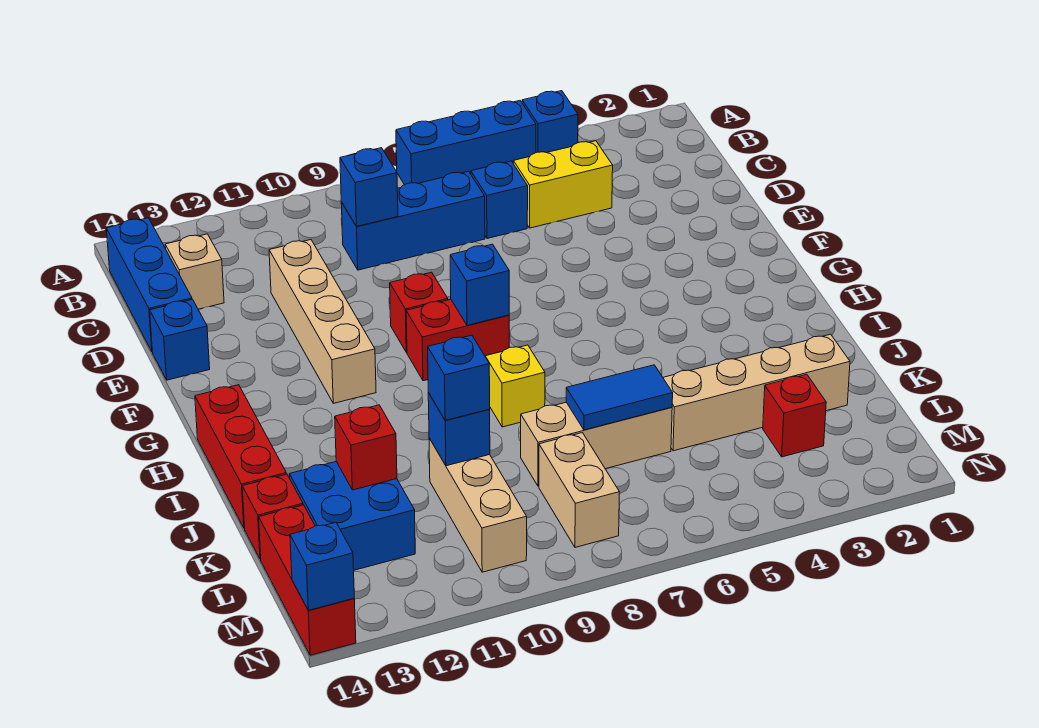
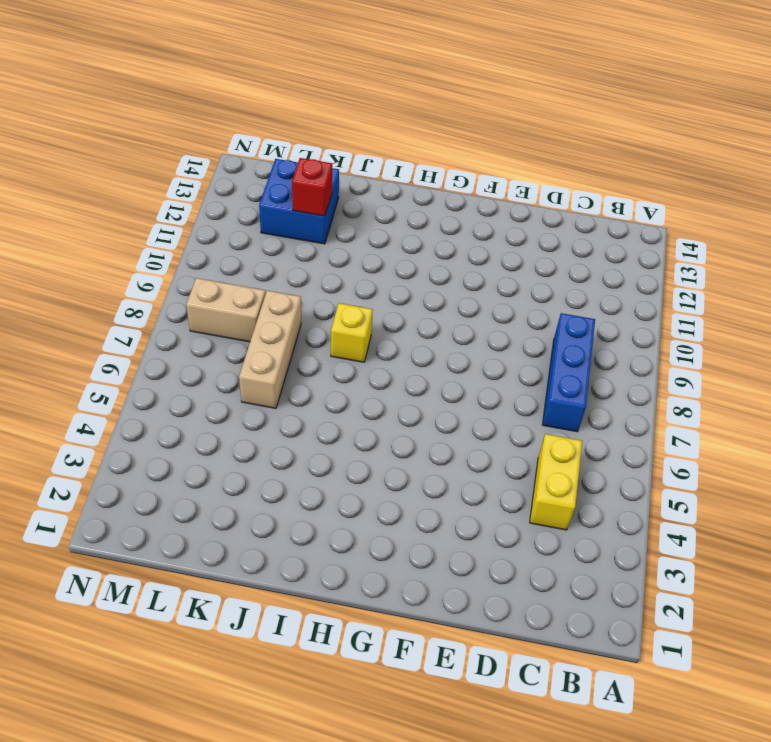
none -> blue 1x1 brick [522,91,578,153]
none -> blue 1x3 brick [396,101,536,185]
none -> blue 1x3 brick [106,218,192,351]

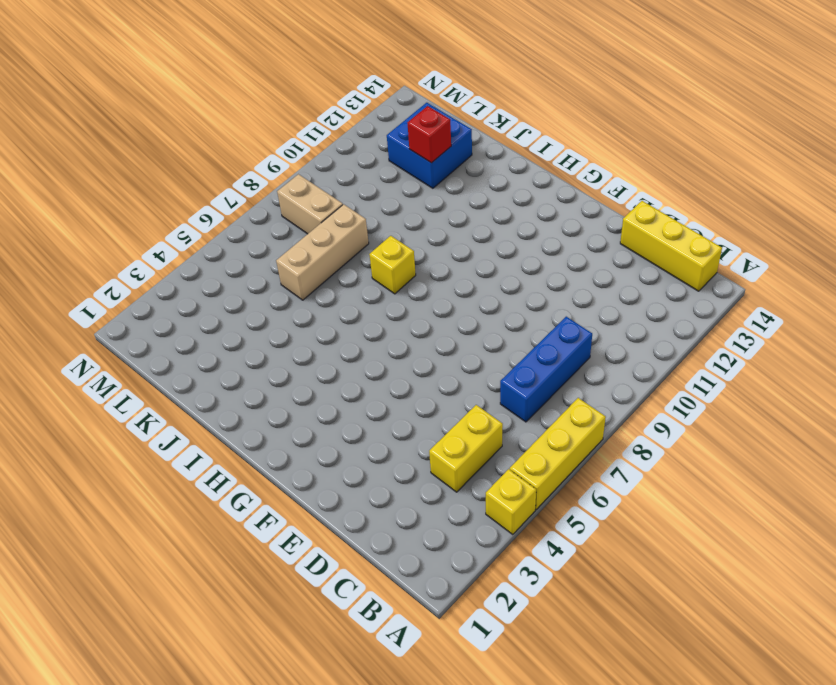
yellow 1x1 brick [486,469,536,534] -> blue 1x1 brick [522,91,578,153]
yellow 1x3 brick [510,398,606,509] -> blue 1x3 brick [396,101,536,185]
yellow 1x3 brick [620,201,722,291] -> blue 1x3 brick [106,218,192,351]
none -> blue 1x1 brick [471,161,528,239]
none -> tan 1x1 brick [165,234,224,309]
none -> tan 1x4 brick [269,240,376,403]

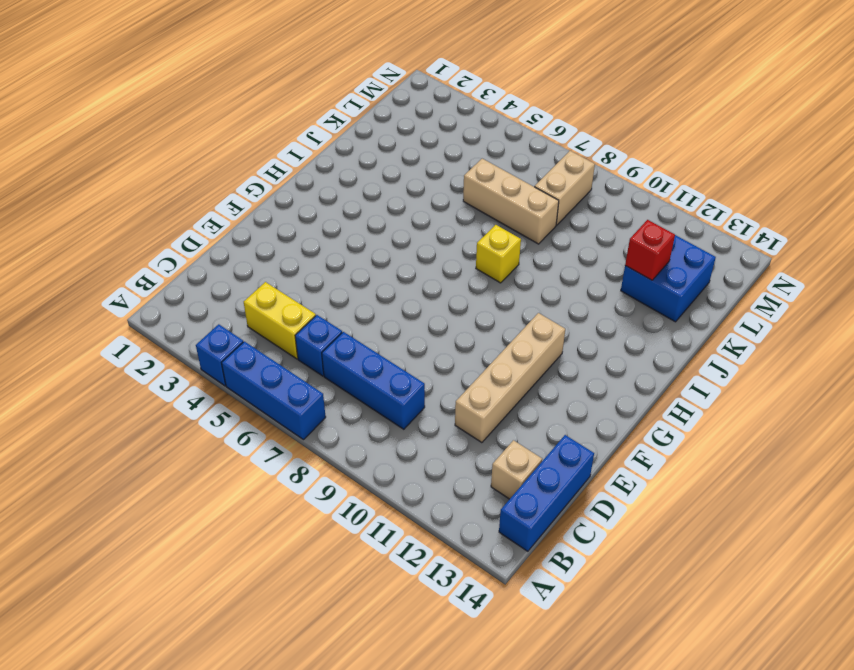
none -> blue 1x1 brick [150,299,210,380]
none -> red 1x1 brick [390,272,448,352]
none -> red 1x2 brick [406,299,509,381]

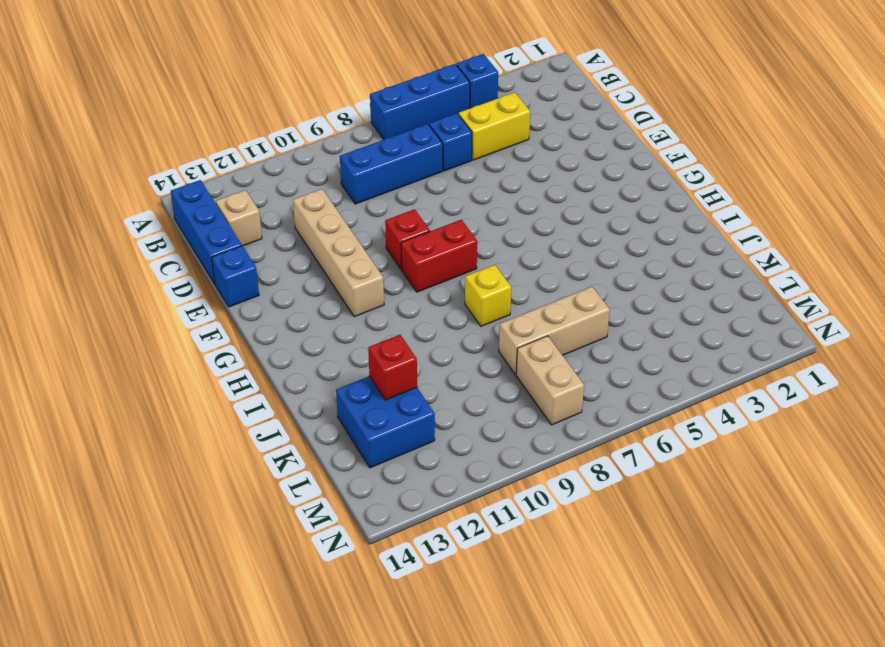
none -> red 1x3 brick [195,385,286,528]
none -> tan 1x4 brick [663,334,850,451]
none -> tan 1x3 brick [429,438,527,572]

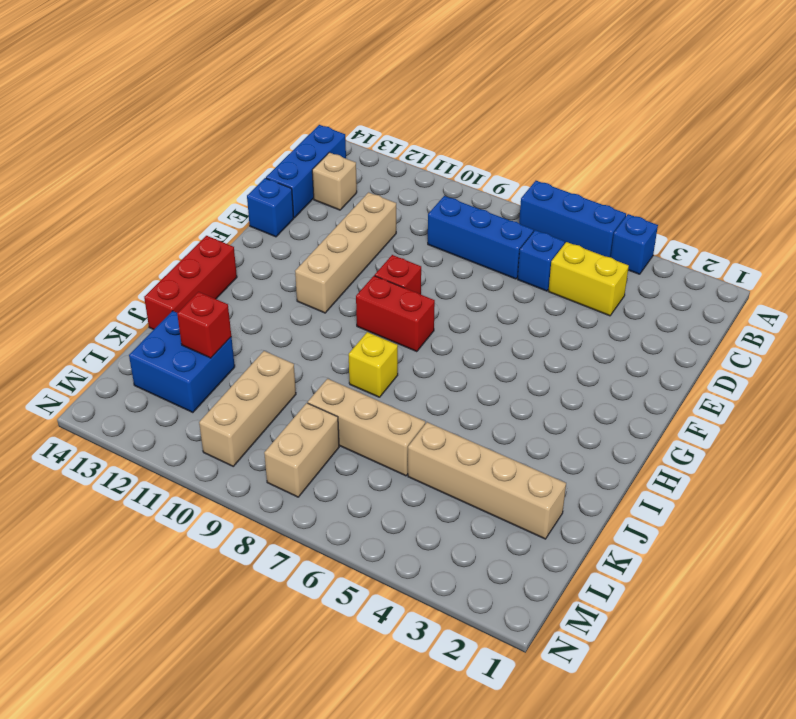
none -> red 1x1 brick [242,474,303,559]
none -> red 1x1 brick [763,374,826,457]
none -> red 1x3 brick [259,505,356,655]

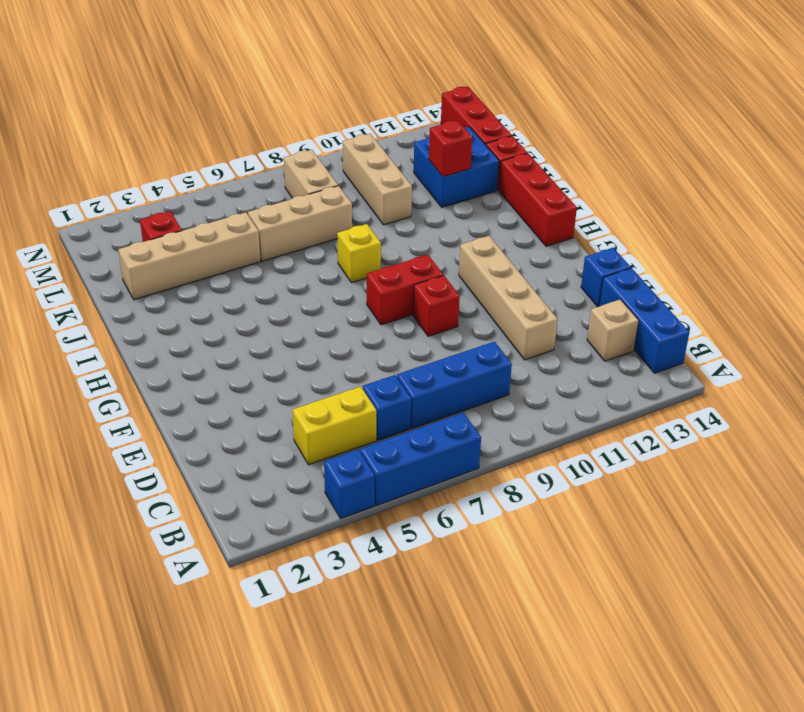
none -> blue 1x1 brick [340,148,398,227]
none -> blue 1x1 brick [450,244,509,325]
none -> blue 1x2 tile [566,365,673,430]

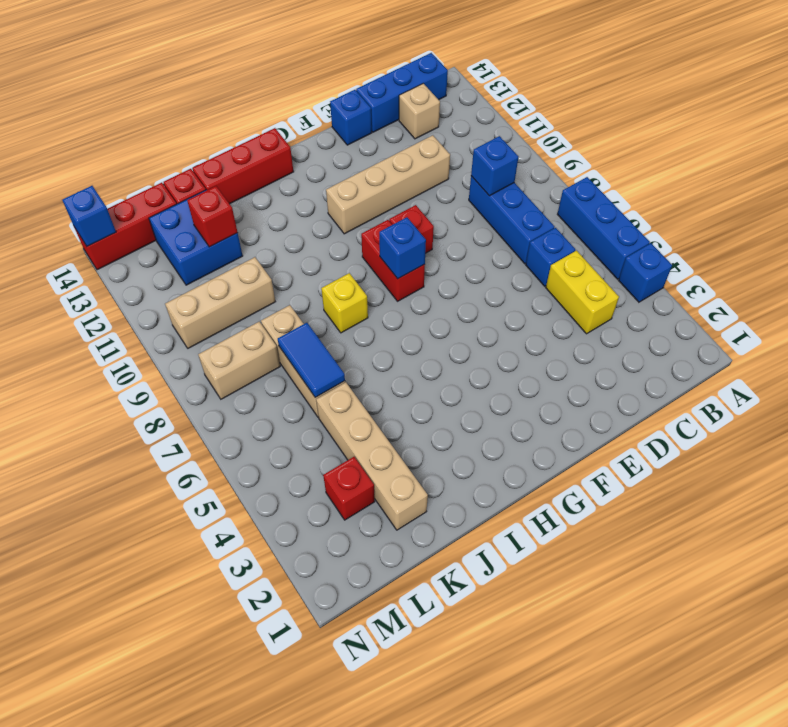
none -> blue 1x1 brick [428,393,490,466]
none -> blue 1x1 brick [428,335,490,420]

